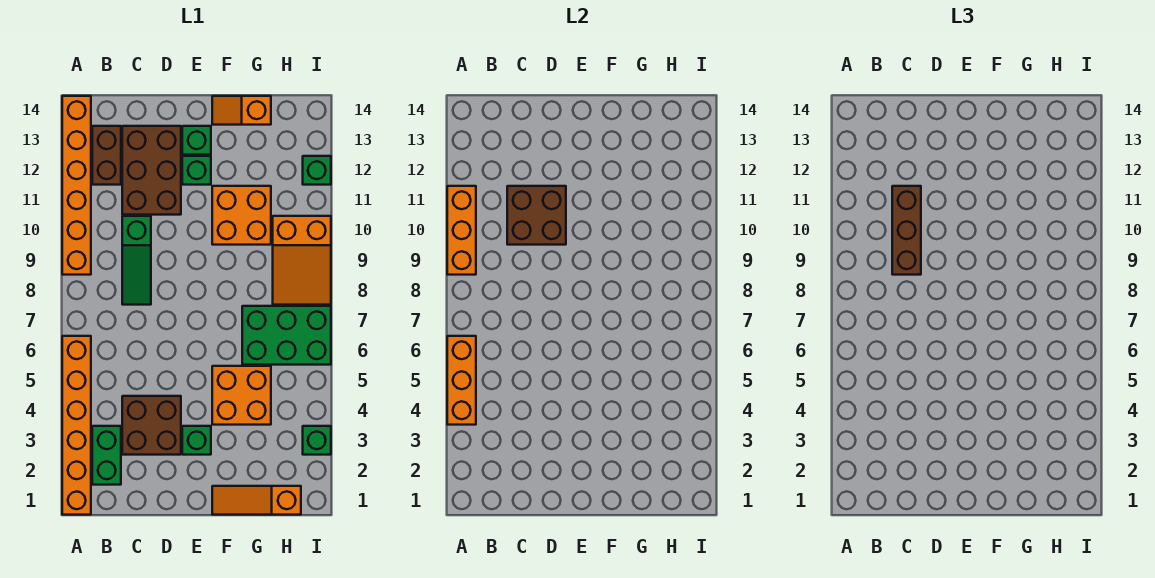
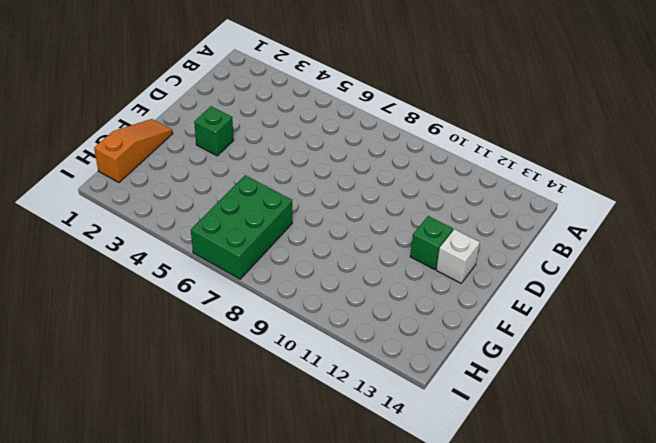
white 1x1 brick [436,229,480,283] -> green 1x1 brick [182,126,211,155]
none -> orange 1x6 brick [62,336,91,515]
none -> orange 1x6 brick [62,96,91,275]
none -> green 1x2 brick [92,426,121,485]

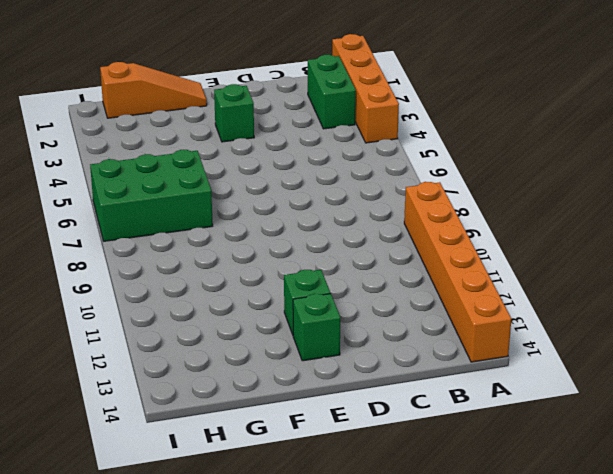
orange 1x4 brick [332,34,399,143] -> orange 1x6 brick [62,336,91,515]
none -> brown 1x2 brick [92,126,121,185]
none -> brown 2x2 brick [122,396,181,455]
none -> green 1x3 slope [122,216,151,305]

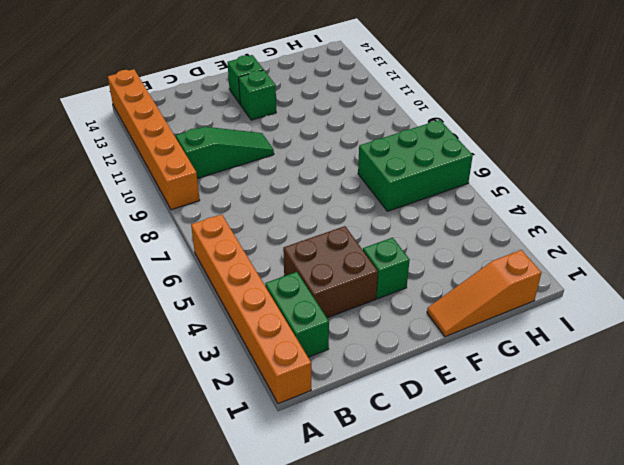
green 1x3 slope [176,127,274,179] -> green 1x3 slope turned to [122,216,151,305]
none -> brown 1x2 brick [92,126,121,185]
none -> brown 2x3 brick [122,126,181,215]
none -> orange 2x2 brick [212,366,271,425]

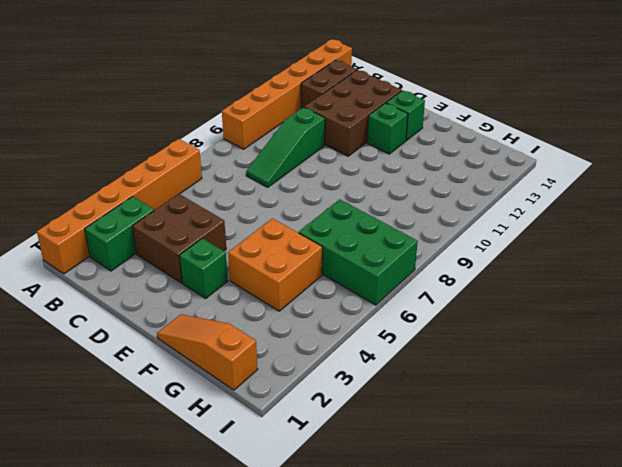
none -> orange 2x2 brick [212,186,271,245]
none -> orange 1x2 slope [212,96,271,125]
none -> orange 2x3 slope [273,216,331,305]

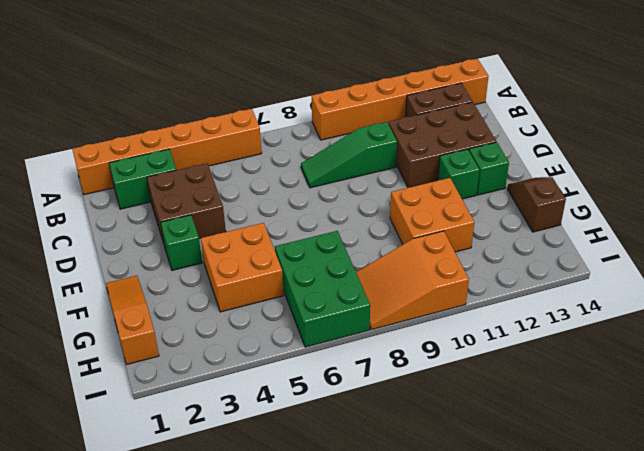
brown 1x2 slope [507,177,566,232] -> orange 1x2 slope [212,96,271,125]
none -> green 1x1 brick [303,426,331,455]
none -> green 1x1 brick [303,156,331,185]
none -> orange 1x3 brick [447,336,476,425]

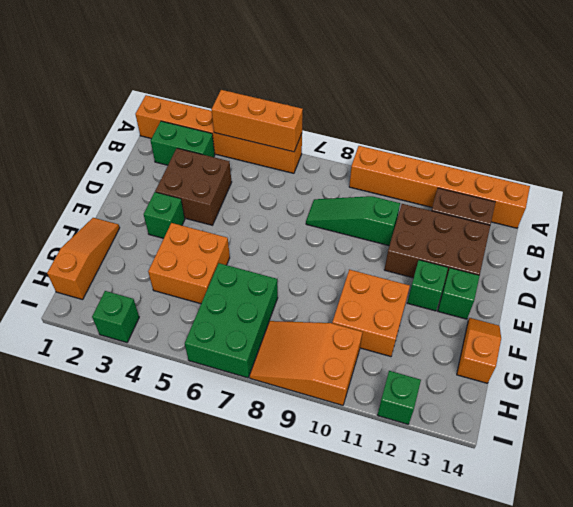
none -> orange 1x3 brick [447,186,476,275]
none -> brown 2x2 brick [507,186,566,245]
none -> brown 1x3 brick [892,186,921,275]

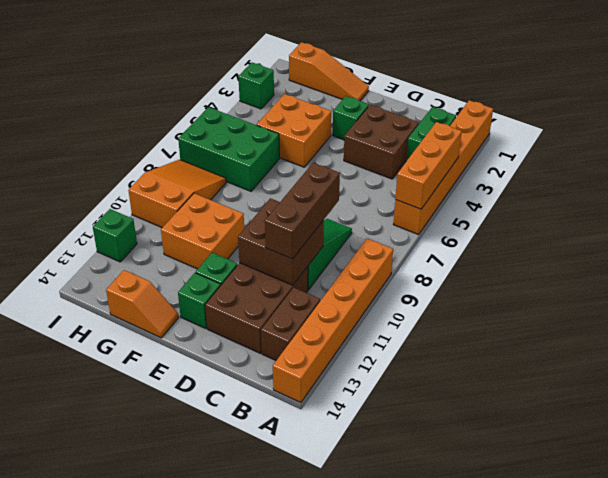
none -> orange 1x3 brick [447,186,476,275]

